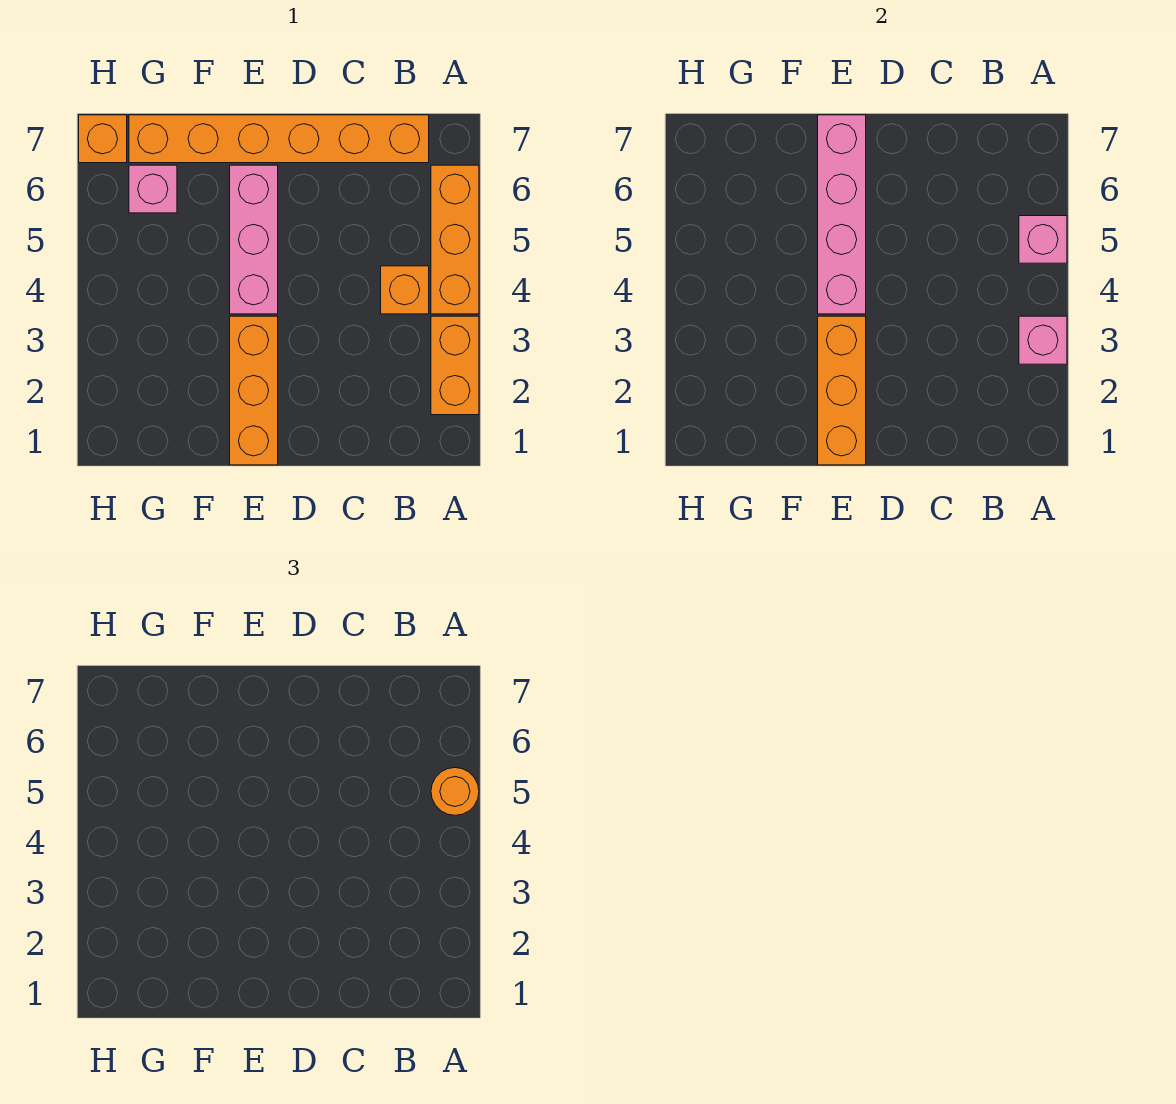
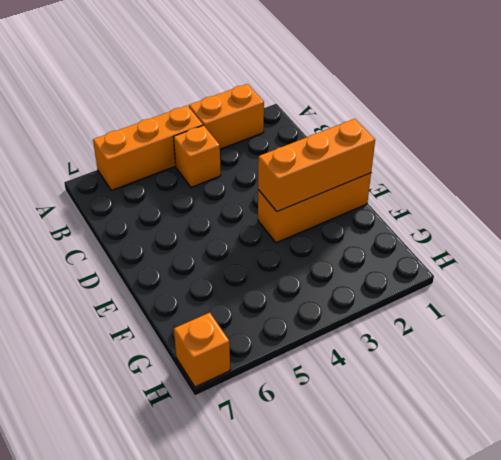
none -> orange 1x6 brick [129,115,429,163]
none -> pink 1x3 brick [230,165,278,314]
none -> pink 1x1 brick [129,165,177,213]

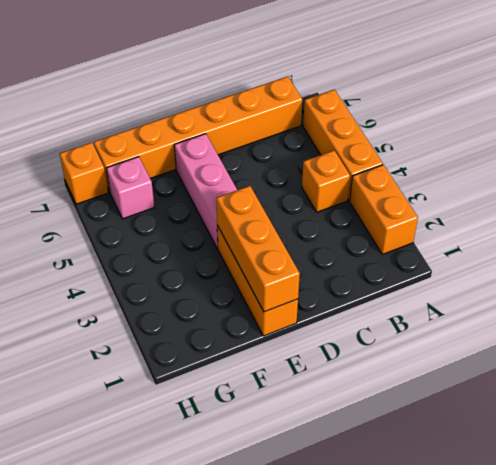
none -> pink 1x1 brick [1019,316,1067,364]
none -> pink 1x1 brick [1019,216,1067,263]
none -> pink 1x4 brick [818,115,866,314]

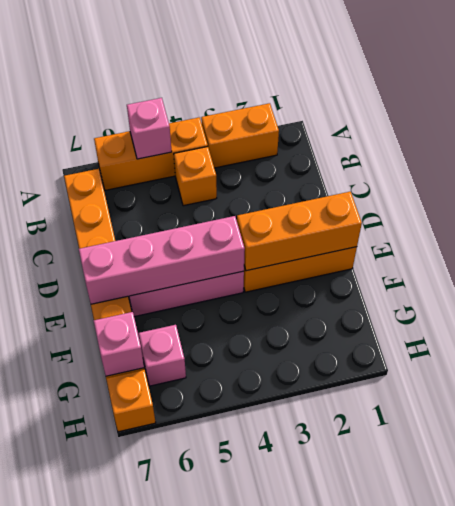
pink 1x1 brick [94,312,144,376] -> pink 1x1 brick moved to [1019,316,1067,364]
none -> orange 1x1 round brick [431,768,479,815]

